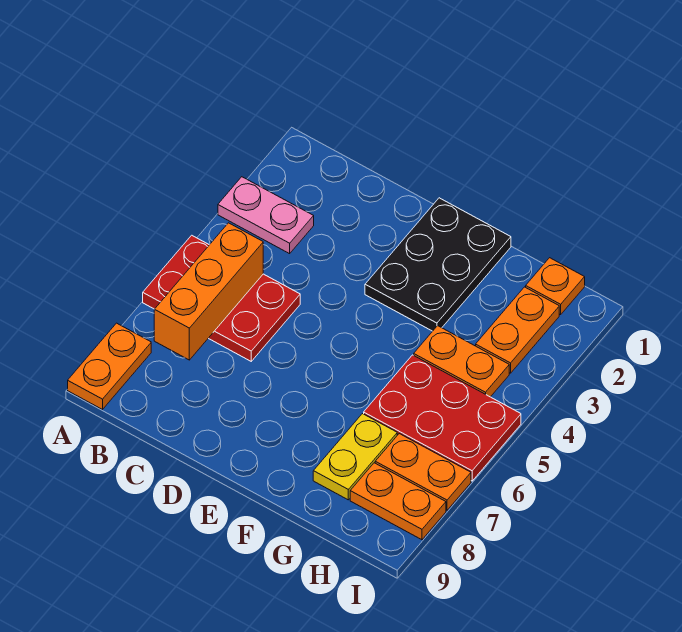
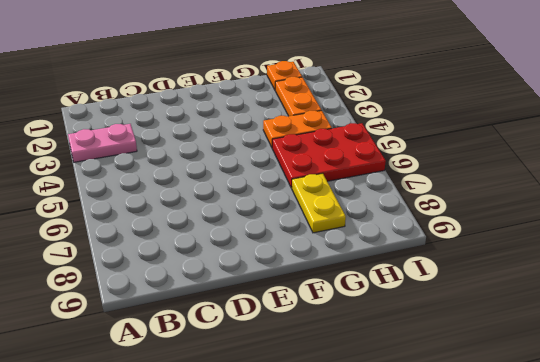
none -> red 2x3 plate [143,235,300,361]
none -> orange 1x2 plate [68,323,151,409]
none -> black 2x3 plate [365,198,511,331]

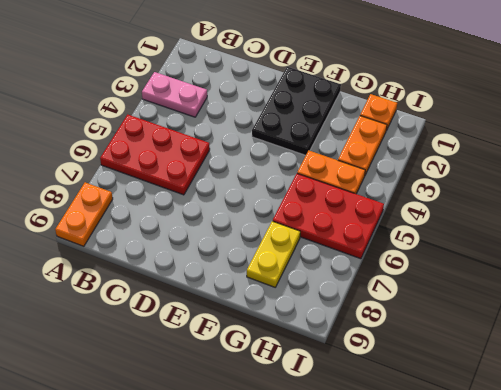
none -> orange 1x2 plate [375,434,471,510]
none -> orange 1x2 plate [350,463,446,540]
none -> orange 1x3 brick [154,223,263,360]

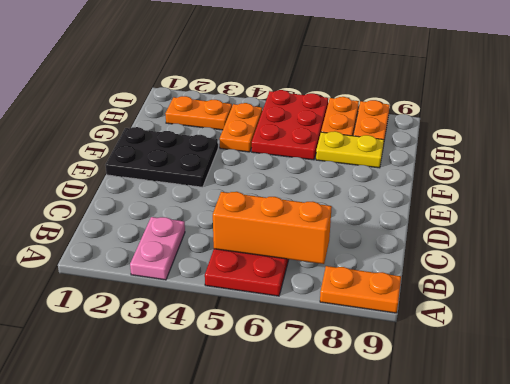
none -> orange 1x1 plate [526,258,585,315]

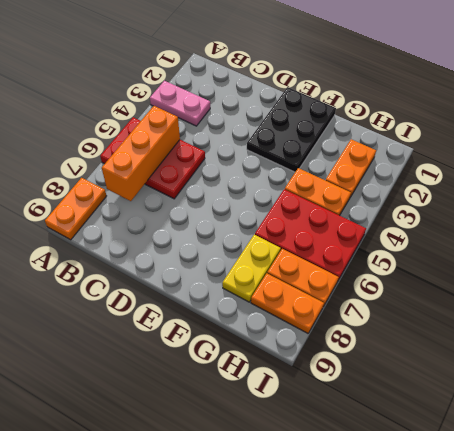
none -> orange 1x1 plate [526,258,585,315]

